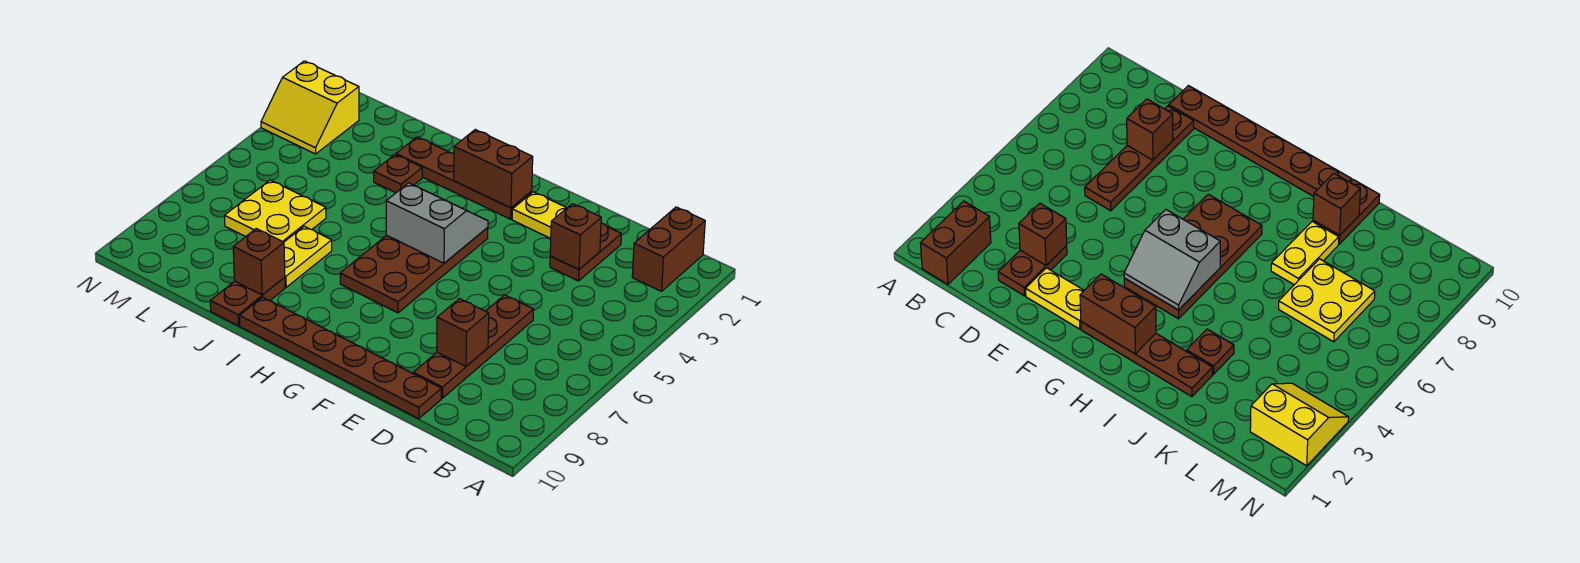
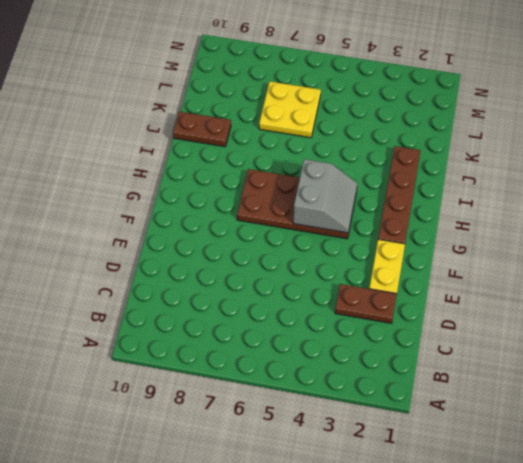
none -> brown 1x2 brick [632,207,705,291]
none -> brown 1x4 plate [413,295,534,398]
none -> brown 1x6 plate [240,297,441,419]

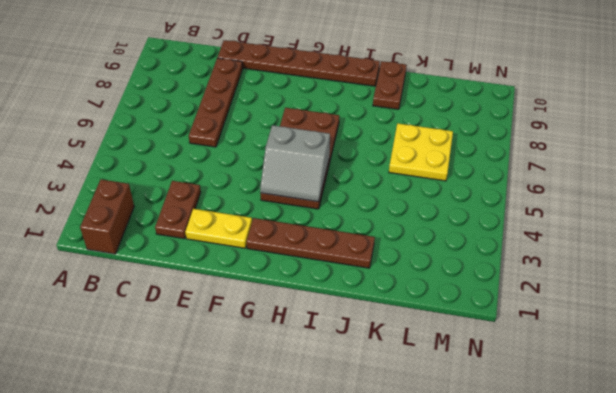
none -> brown 1x1 plate [374,155,422,193]
none -> yellow 1x2 plate [284,226,332,287]
none -> yellow 2x2 slope [261,61,359,154]

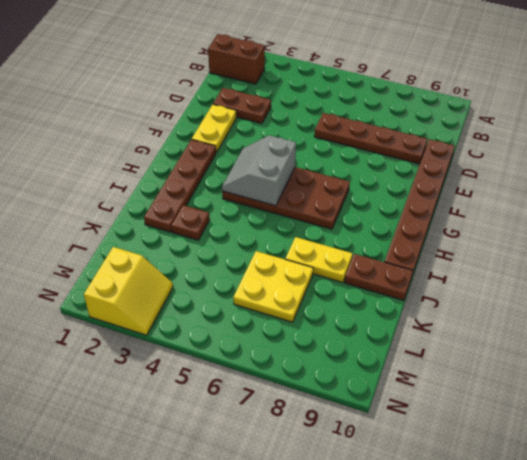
none -> brown 1x1 brick [550,204,601,269]
none -> brown 1x1 brick [437,299,489,366]
none -> brown 1x2 brick [454,130,533,208]

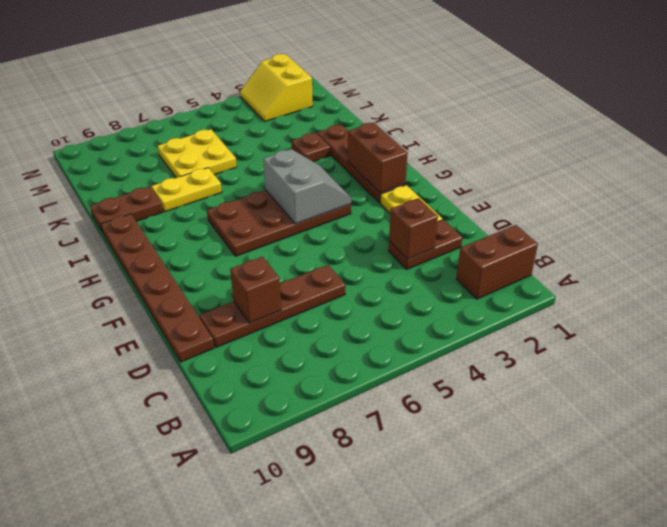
none -> brown 1x1 brick [233,229,285,295]

